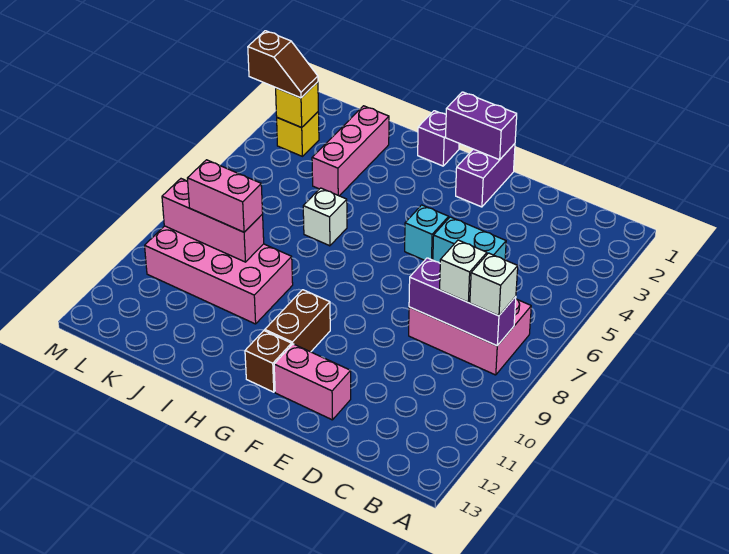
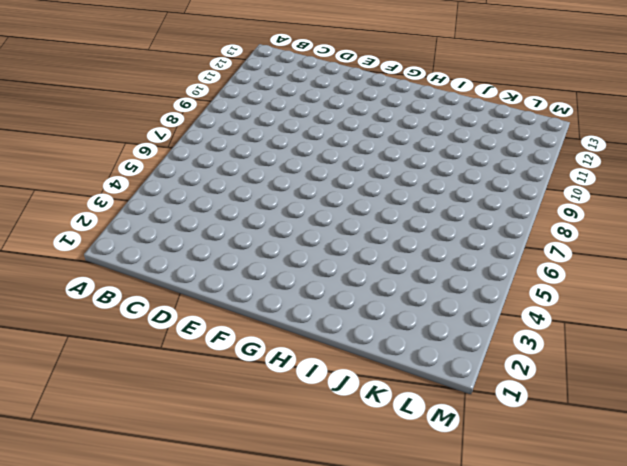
none -> pink 2x3 brick [409,299,531,375]
none -> cyan 1x2 brick [433,217,506,263]
none -> pink 1x2 brick [274,344,351,420]

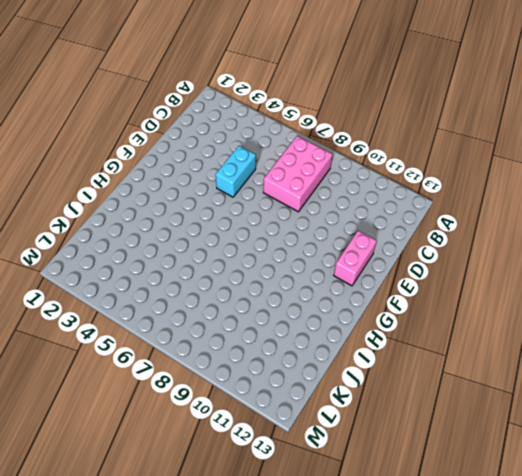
none -> purple 1x2 brick [456,144,515,207]
none -> cyan 1x1 brick [405,205,449,260]
none -> brown 1x2 brick [265,290,330,352]

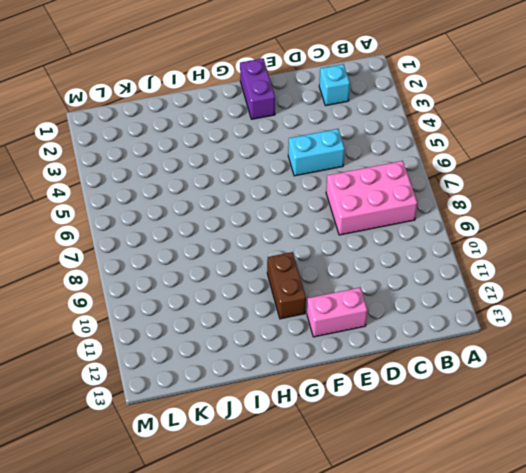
cyan 1x1 brick [319,64,350,106] -> cyan 1x1 brick moved to [405,205,449,260]
none -> brown 1x1 brick [245,331,292,392]
none -> purple 1x1 brick [418,111,459,166]
none -> white 1x1 brick [303,188,347,246]

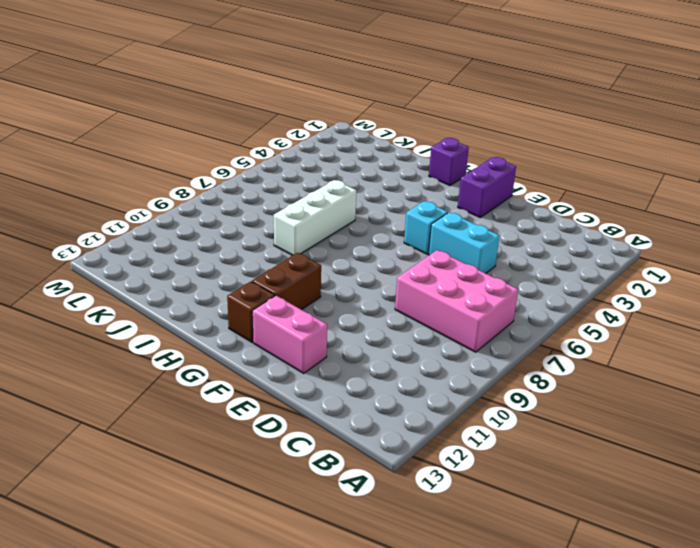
white 1x3 brick [274,180,356,255] -> white 1x1 brick [303,188,347,246]
none -> pink 2x4 brick [145,226,293,324]
none -> pink 1x3 brick [312,106,389,196]
none -> yellow 1x1 brick [277,112,319,156]

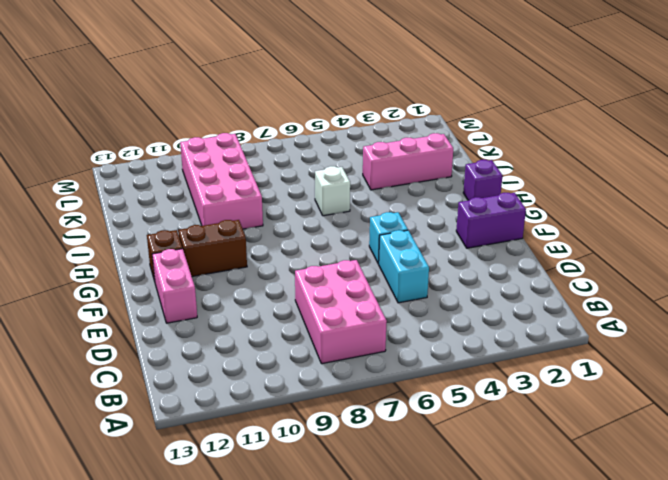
none -> yellow 1x1 brick [277,112,319,156]
none -> purple 1x3 brick [409,258,516,346]
none -> purple 1x2 brick [446,92,517,160]

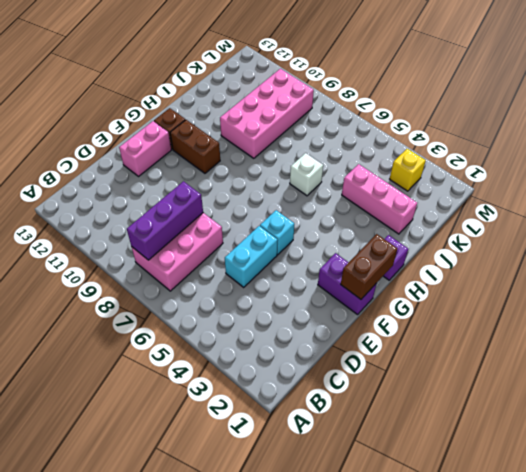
brown 1x2 brick [341,234,398,299] -> purple 1x2 brick [446,92,517,160]
none -> pink 1x3 brick [162,179,264,262]
none -> yellow 1x1 brick [276,82,318,127]
none -> white 1x1 brick [470,253,518,316]

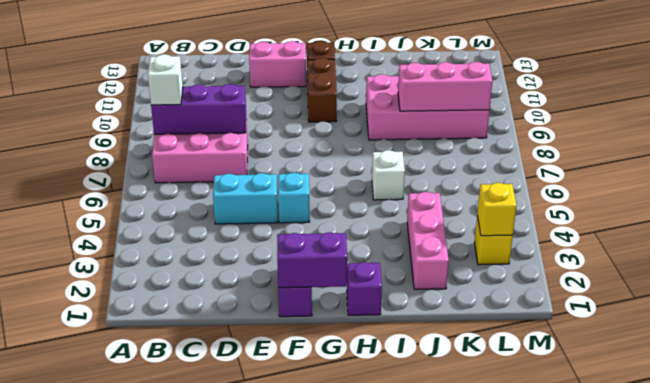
none -> white 1x1 brick [440,240,487,302]
none -> pink 1x2 brick [188,160,263,232]
none -> brown 1x2 slope [248,31,318,98]

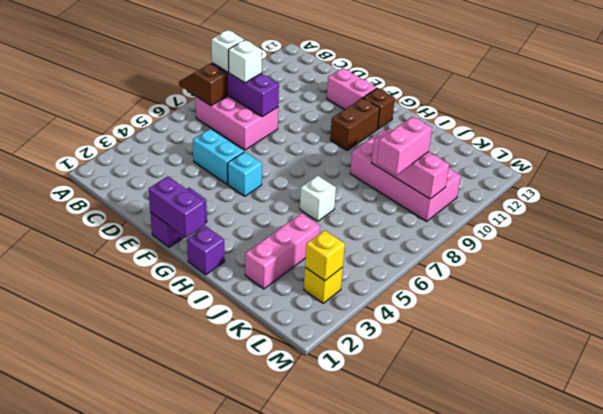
brown 1x2 slope [179,63,228,106] -> brown 1x2 slope moved to [248,31,318,98]
pink 1x2 brick [377,116,432,175] -> pink 1x2 brick turned to [188,160,263,232]

